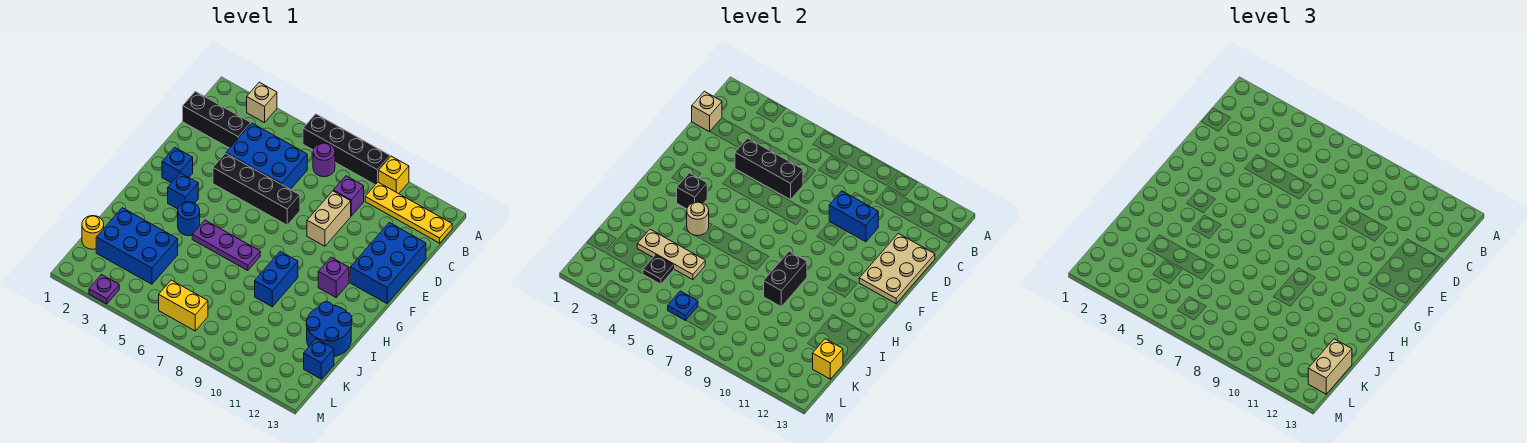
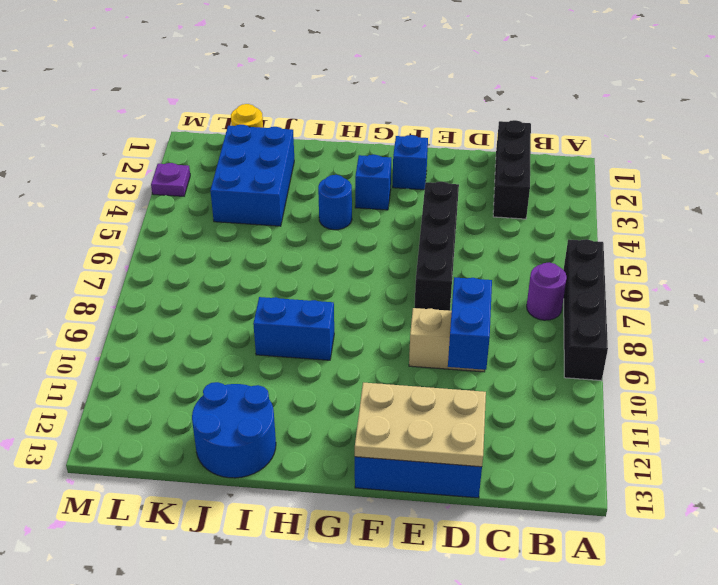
none -> tan 1x1 brick [247,82,277,123]
none -> yellow 1x1 brick [378,156,409,194]
none -> yellow 1x4 plate [365,182,452,243]
none -> blue 2x3 brick [226,123,307,190]

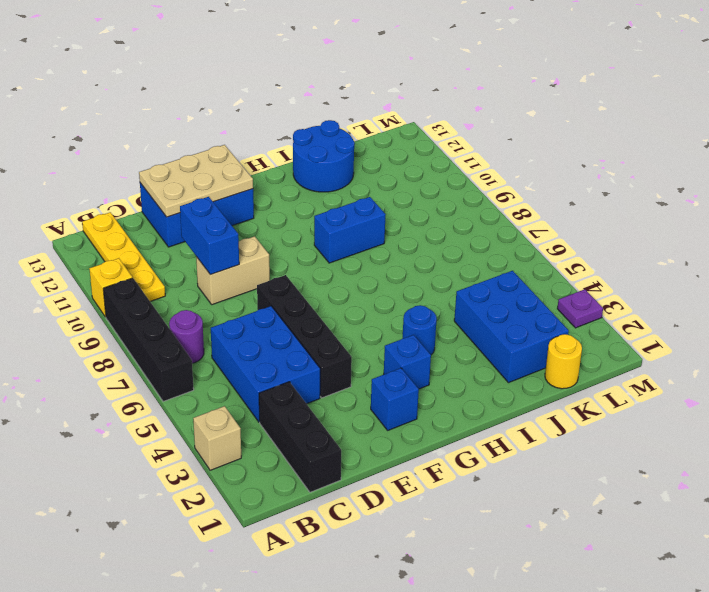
none -> purple 1x1 brick [333,176,364,216]
none -> purple 1x1 brick [318,257,349,297]
none -> purple 1x3 plate [192,220,260,271]
none -> blue 1x1 brick [304,339,334,379]

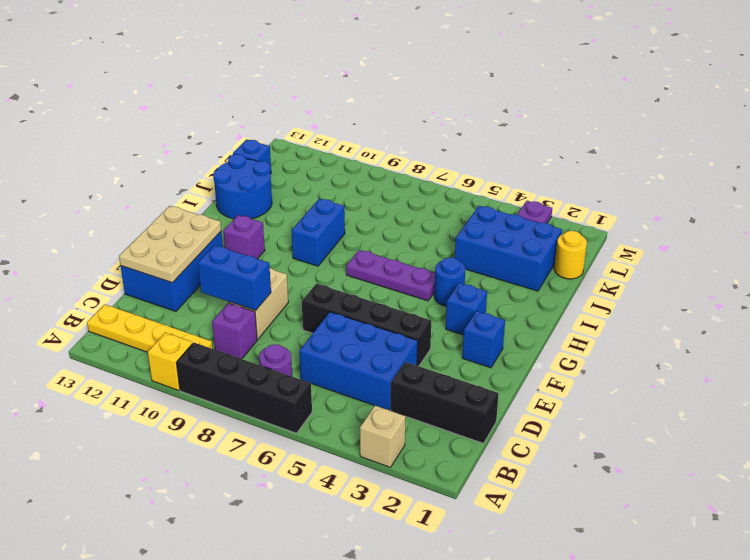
none -> yellow 1x2 brick [159,280,208,331]
none -> tan 1x1 brick [692,91,722,132]
none -> black 1x3 brick [735,138,803,200]
none -> black 1x1 brick [677,173,707,209]

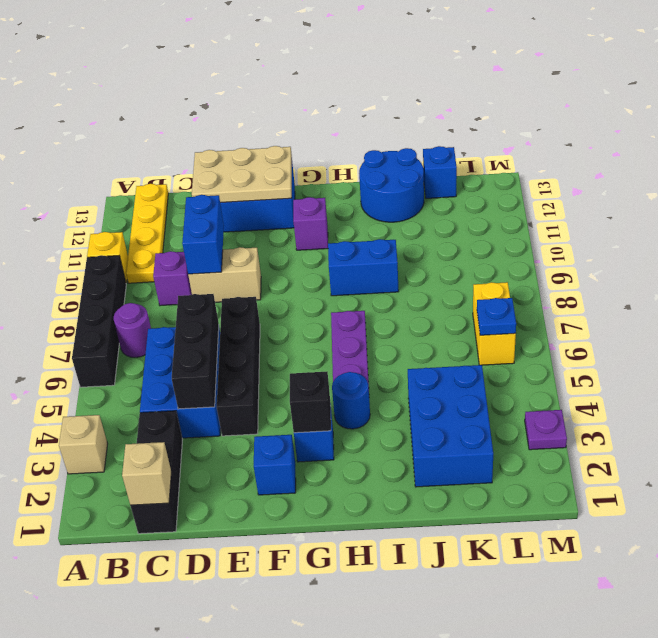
none -> yellow 1x1 round brick [82,216,104,249]
none -> tan 1x1 round brick [687,202,709,236]
none -> black 1x2 brick [764,251,807,307]
none -> tan 1x3 plate [637,229,705,280]

